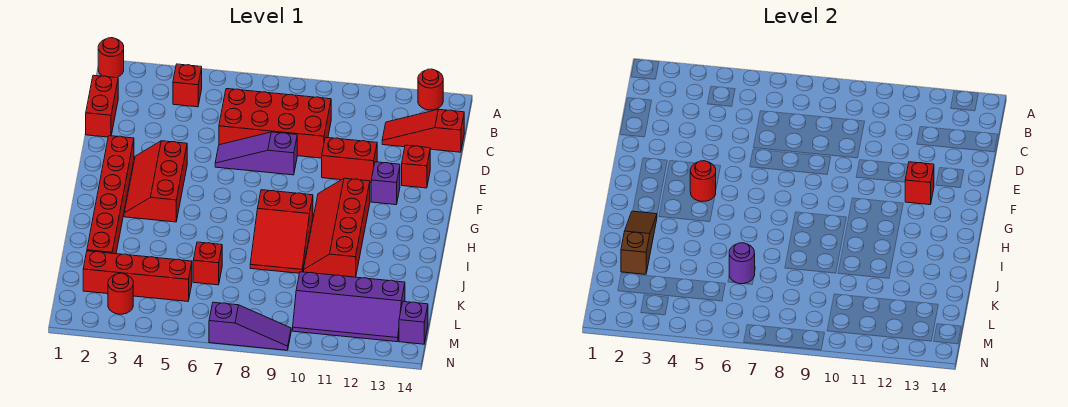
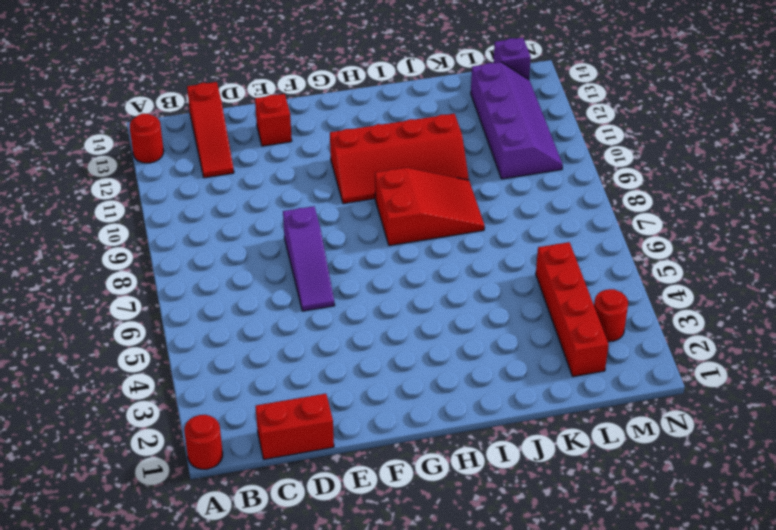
none -> red 1x1 brick [173,64,202,107]
none -> red 2x4 brick [219,89,331,158]
none -> red 1x2 brick [322,137,377,183]

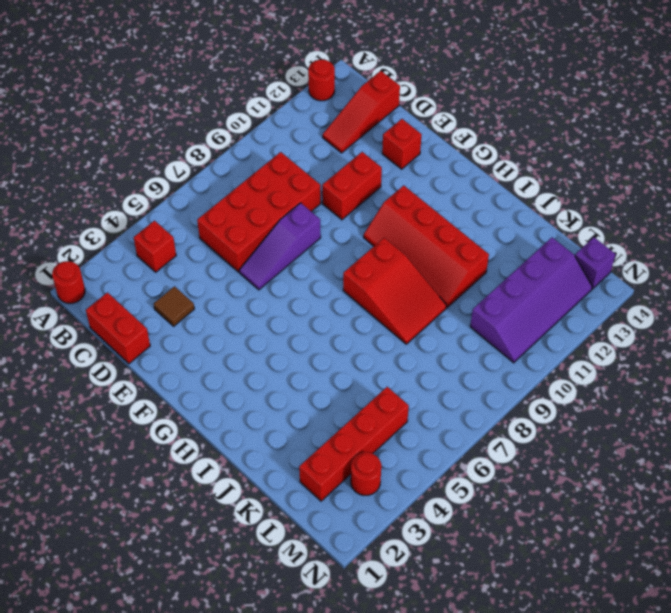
brown 1x1 tile [154,286,194,326] -> none
none -> red 1x6 brick [87,136,134,254]
none -> red 2x3 slope [124,141,187,222]
none -> purple 1x1 brick [371,162,400,205]

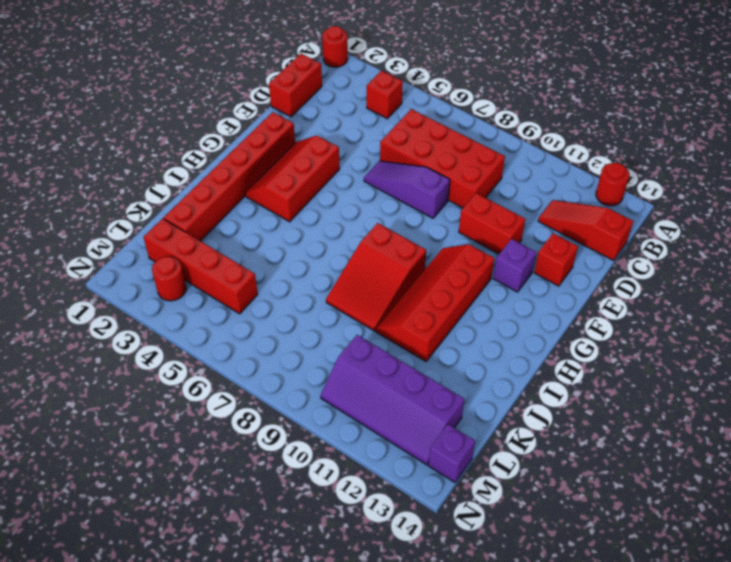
none -> red 1x1 brick [193,242,222,285]
none -> purple 1x3 slope [209,302,291,350]
none -> red 1x1 brick [905,162,934,205]

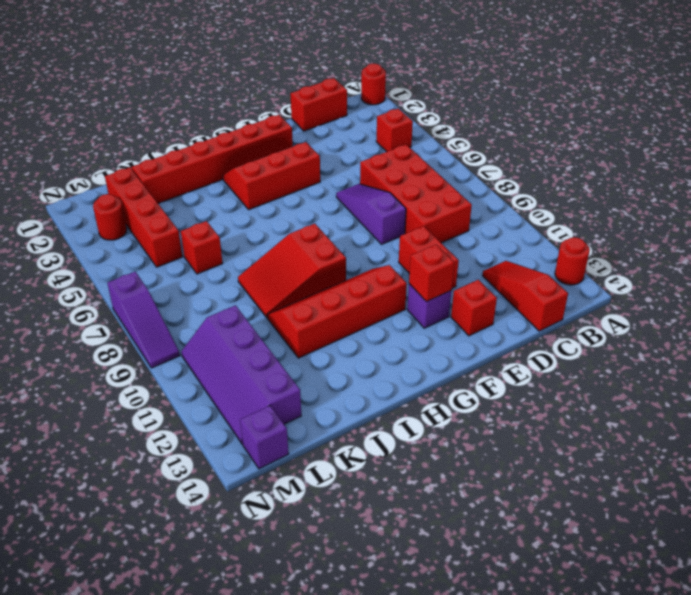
none -> red 1x1 round brick [690,161,716,201]
none -> brown 1x3 slope [621,211,657,274]
none -> purple 1x1 round brick [729,243,755,284]

